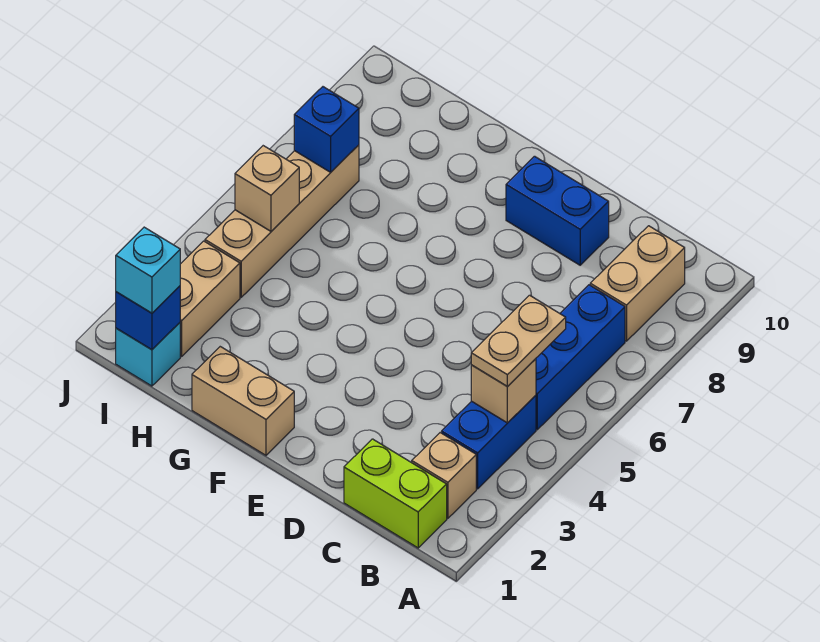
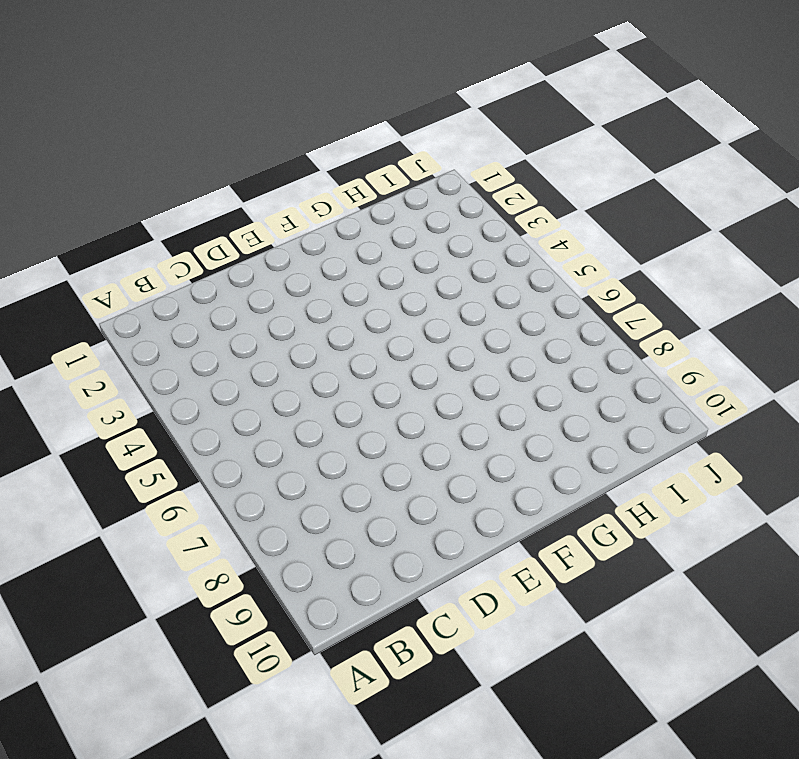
none -> lime 1x2 brick [344,439,447,548]
none -> tan 1x1 brick [412,433,476,518]
none -> blue 1x2 brick [442,395,536,489]

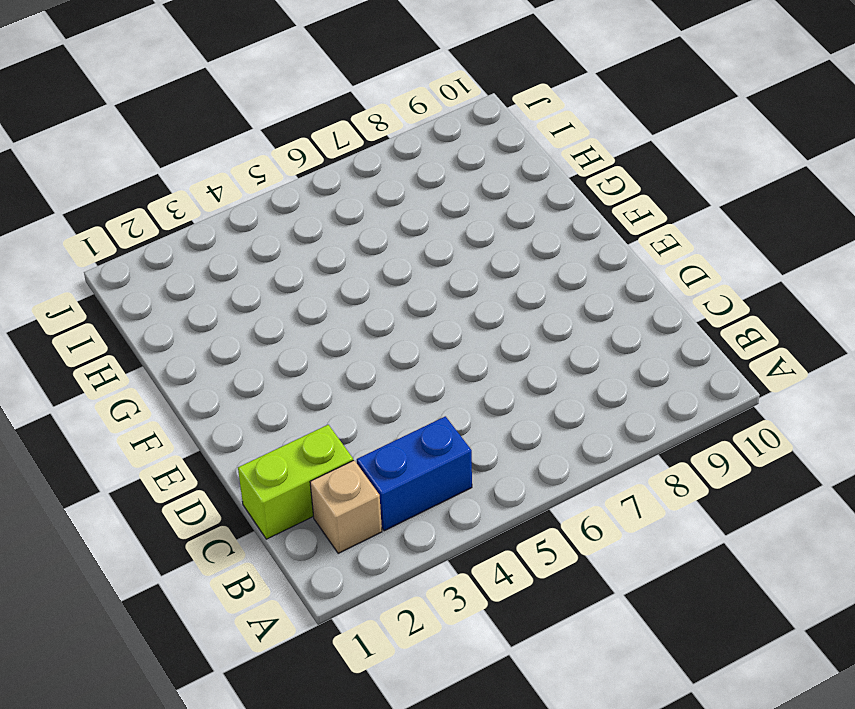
lime 1x2 brick [238,425,353,539] -> lime 1x2 brick turned to [344,439,447,548]
none -> blue 1x3 brick [536,285,625,430]
none -> tan 1x2 brick [590,226,685,341]
none -> blue 1x2 brick [506,156,609,265]

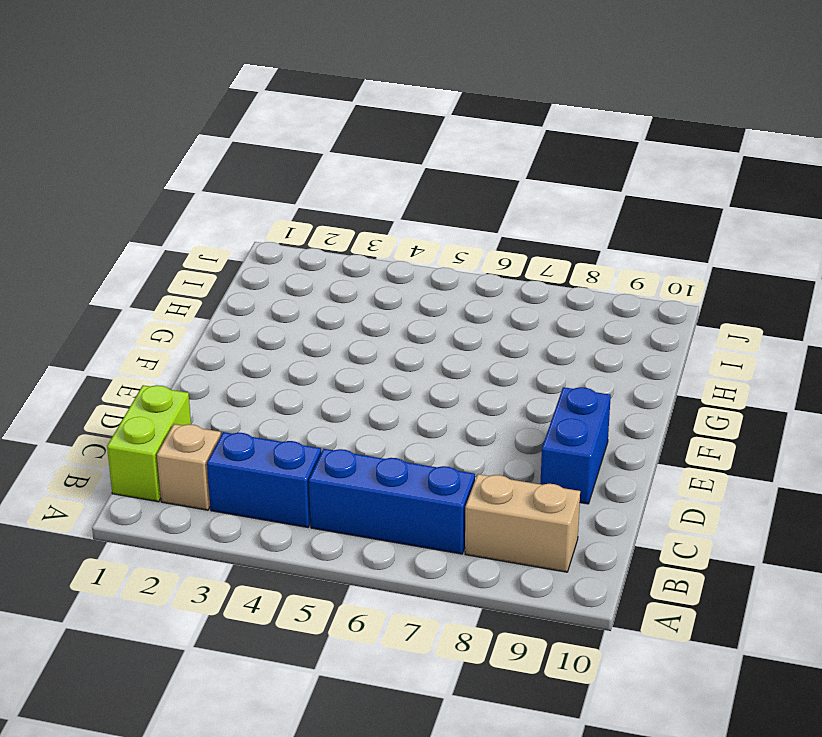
none -> tan 1x2 brick [192,347,294,455]
none -> cyan 1x1 brick [116,323,180,386]
none -> tan 1x2 brick [180,241,240,356]

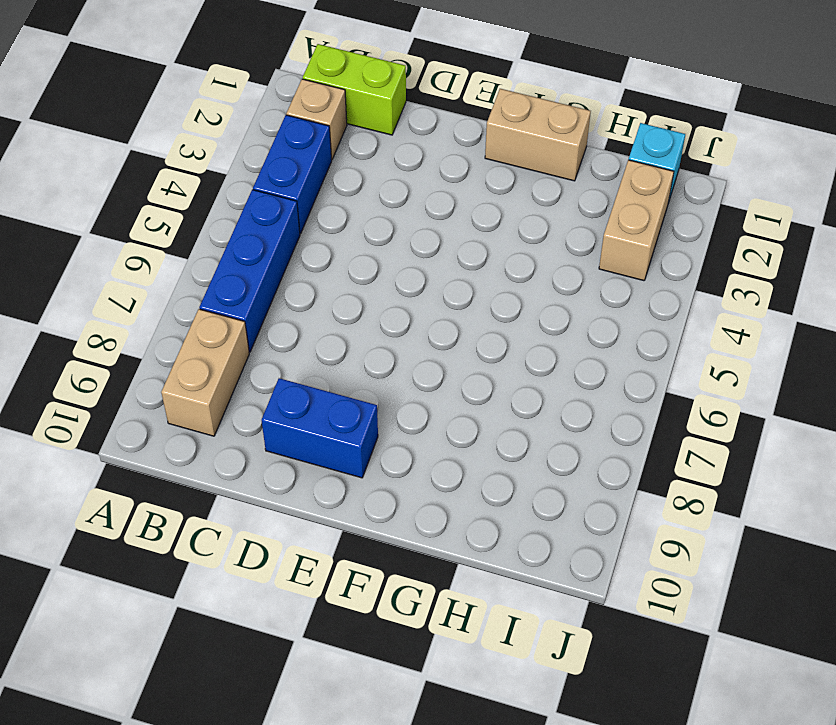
none -> tan 1x4 brick [205,145,359,297]
none -> tan 1x1 brick [471,359,536,423]
none -> blue 1x1 brick [116,286,180,350]

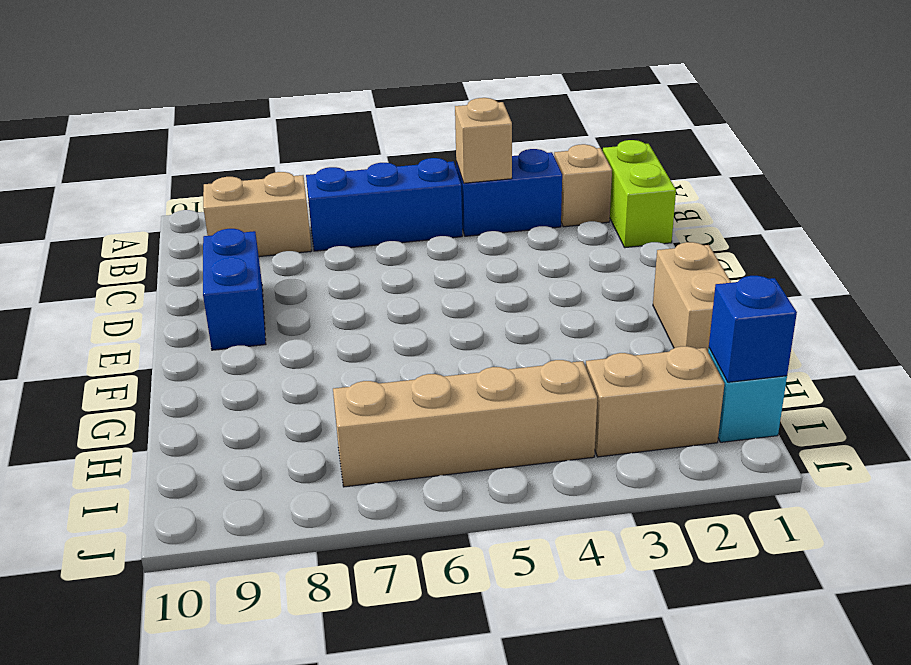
none -> tan 1x1 brick [235,146,299,231]
none -> blue 1x1 brick [294,87,359,172]
none -> tan 1x2 plate [471,295,566,387]

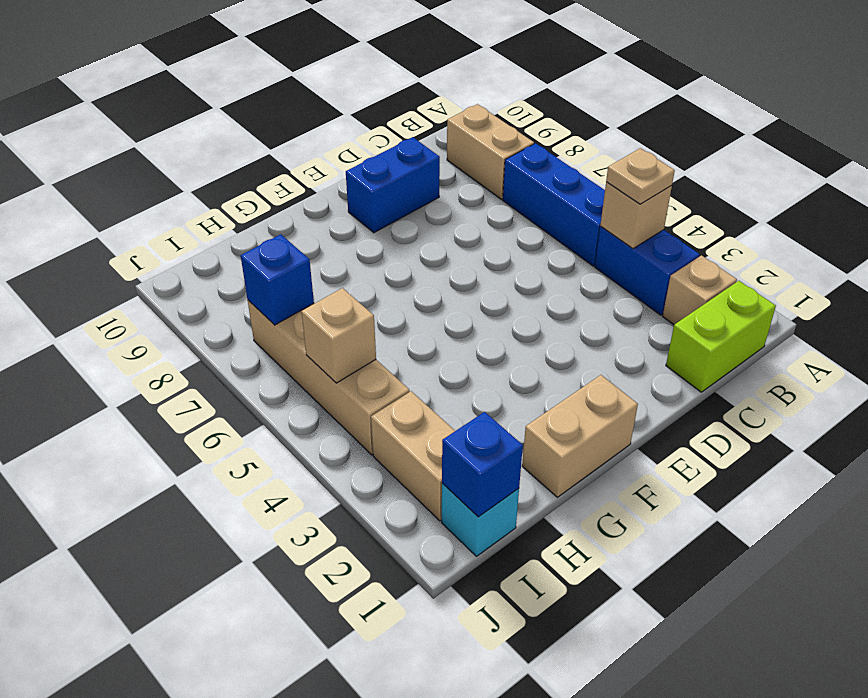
tan 1x1 plate [606,148,675,204] -> tan 1x2 plate [471,295,566,387]
none -> cyan 1x1 brick [116,227,180,313]

